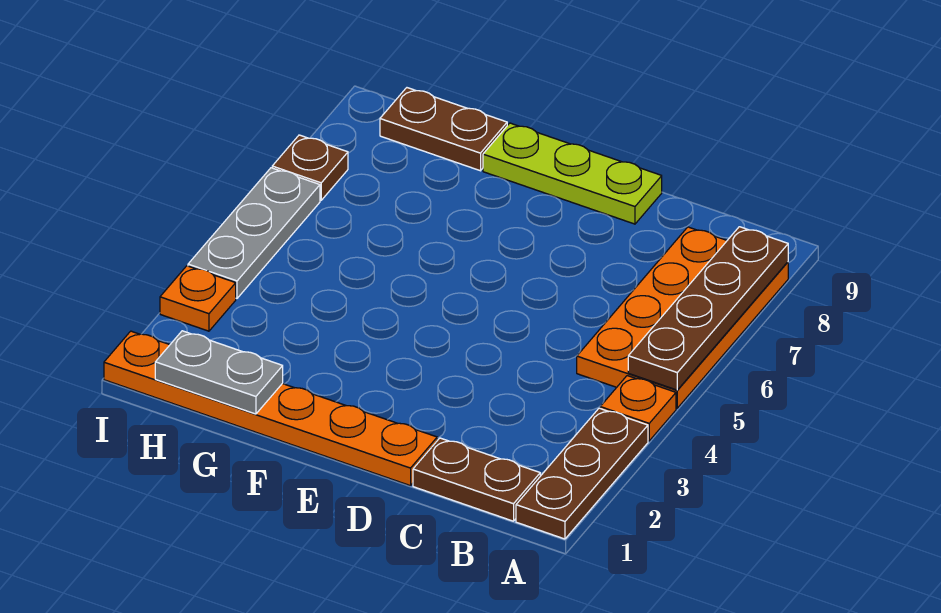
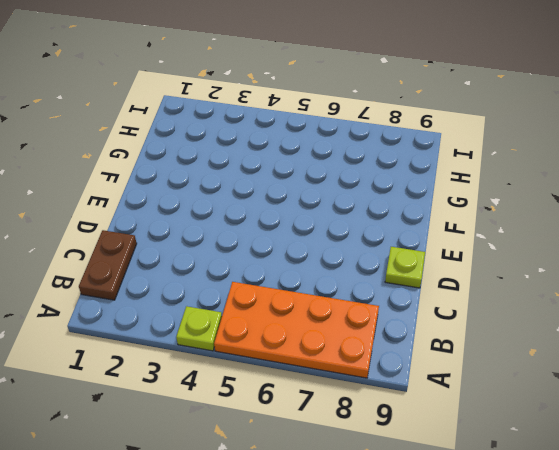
lime 1x1 plate [176,306,222,351] -> orange 1x1 plate [600,376,676,441]
lime 1x1 plate [385,247,425,288] -> lime 1x3 plate [483,123,662,224]
none -> brown 1x3 plate [516,408,648,539]
none -> orange 1x6 plate [104,331,437,486]
none -> brown 1x2 plate [380,88,507,171]

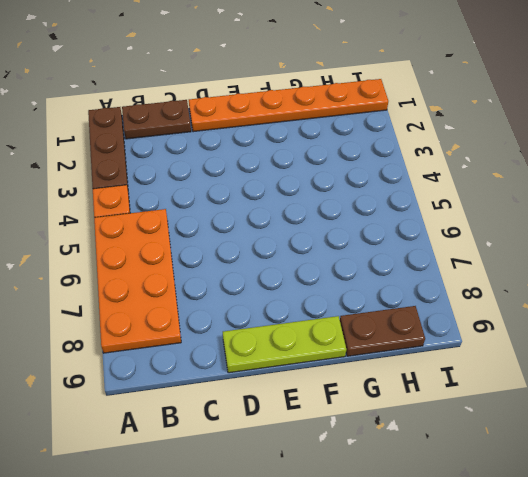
none -> orange 1x1 plate [160,266,236,331]
none -> grey 1x3 plate [188,168,320,298]
none -> brown 1x1 plate [272,135,348,200]

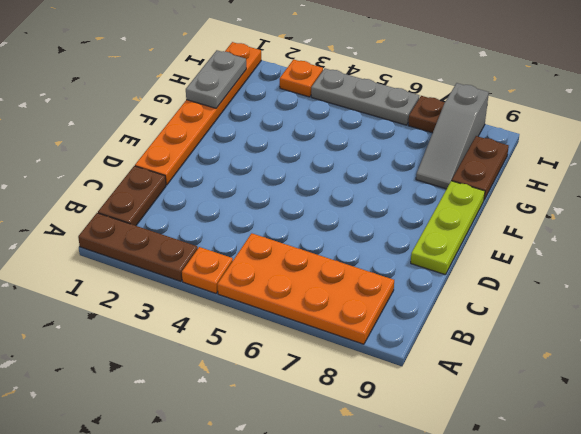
grey 1x3 slope [416,83,489,189] -> none
none -> brown 1x4 plate [628,227,788,390]

